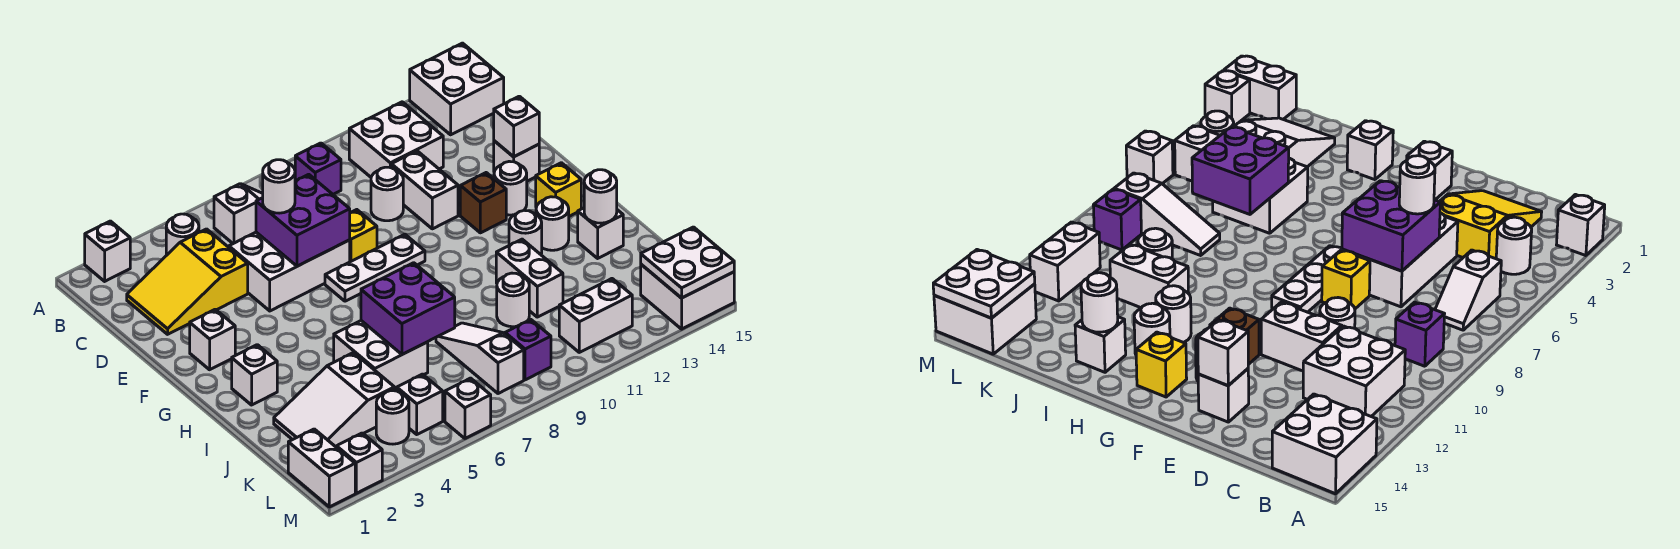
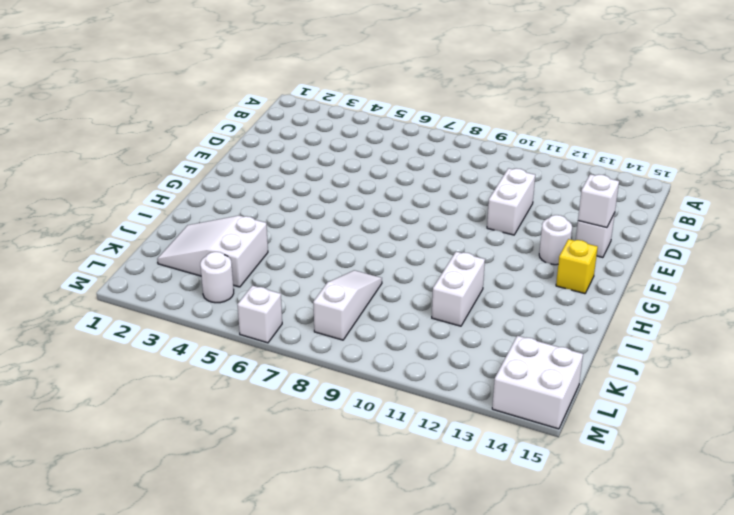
none -> white 1x1 brick [85,221,130,281]
none -> white 2x2 brick [410,43,504,135]
none -> white 1x1 round brick [166,214,199,255]
none -> white 1x2 slope [214,184,263,244]

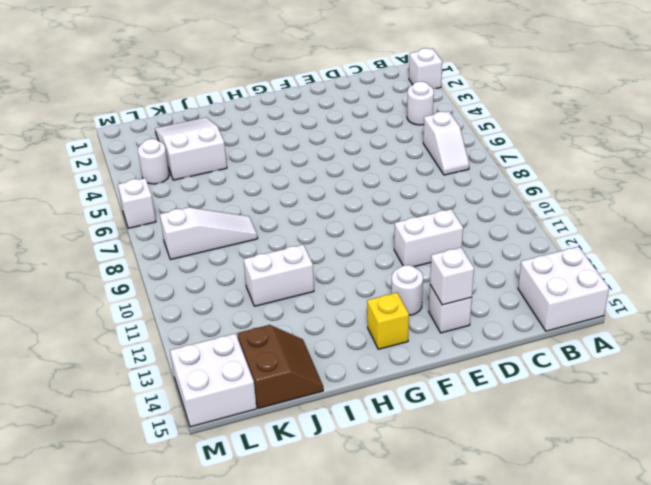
brown 2x2 slope [237,325,323,408] -> none
none -> purple 1x1 brick [295,143,341,194]
none -> white 2x2 brick [349,102,443,177]
none -> yellow 2x3 slope [127,229,248,334]
none -> white 2x3 brick [229,232,350,311]

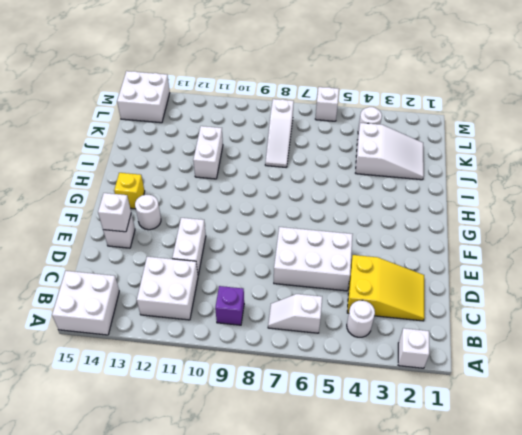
none -> white 1x1 round brick [371,167,403,221]
none -> yellow 1x1 brick [350,210,377,262]
none -> white 1x1 brick [190,309,235,370]
none -> white 1x3 plate [325,234,425,301]

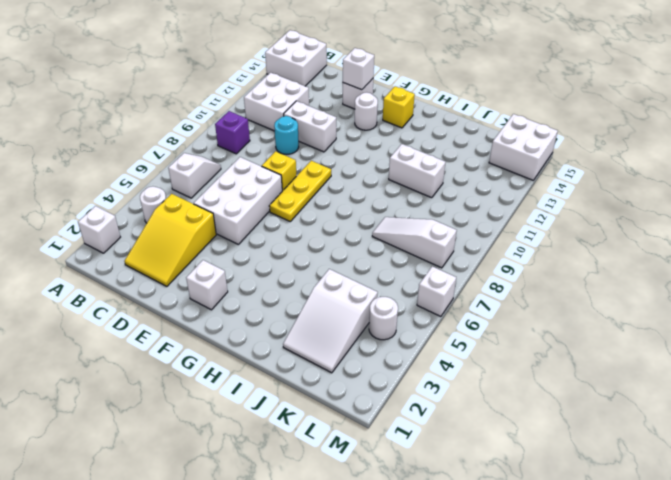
cyan 1x1 round brick [274,116,299,154] -> white 1x1 round brick [371,167,403,221]
yellow 1x3 plate [269,161,331,221] -> white 1x3 plate [325,234,425,301]
none -> brown 1x1 brick [460,173,506,233]
none -> white 1x1 brick [232,345,277,405]
none -> white 1x1 round brick [509,210,542,254]
none -> white 1x1 round brick [536,197,569,250]

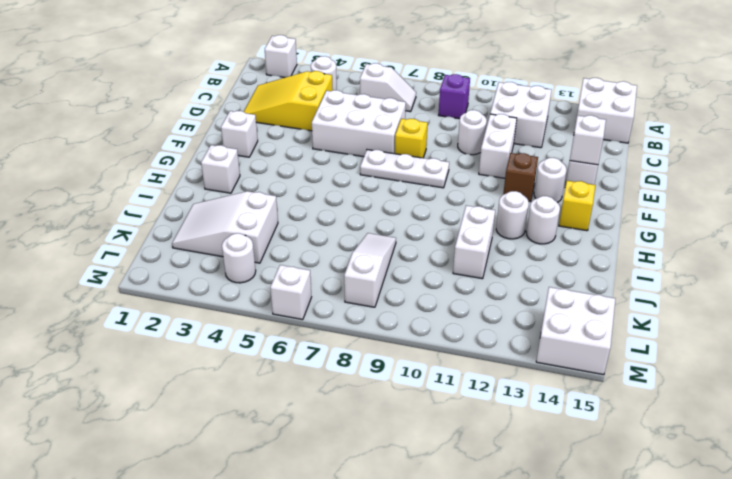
none -> white 2x2 brick [334,321,428,390]
none -> white 1x1 brick [578,208,623,258]
none -> white 1x1 round brick [497,273,529,327]
none -> white 1x2 brick [288,429,355,507]

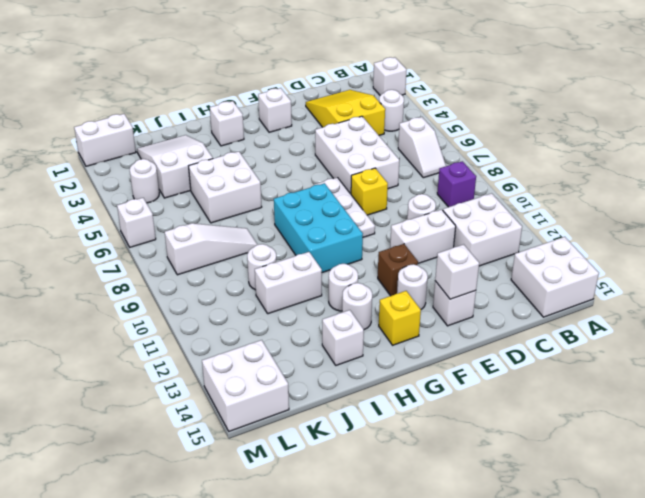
cyan 2x3 brick [274,183,363,273] -> none
none -> white 1x1 brick [397,374,443,434]
none -> purple 1x1 brick [505,320,551,380]
none -> white 1x2 brick [559,279,632,352]
none -> white 1x1 brick [336,433,382,493]

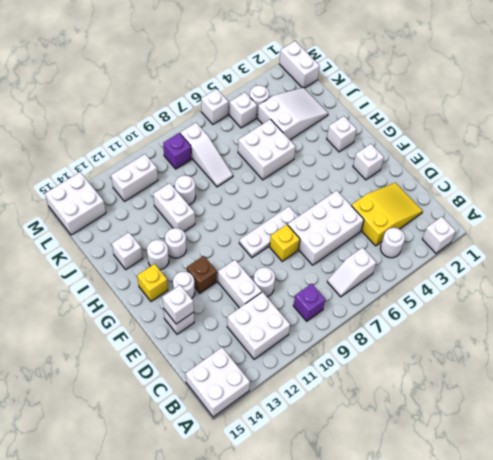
none -> white 1x1 brick [336,433,382,493]
none -> purple 2x2 brick [256,174,350,266]
none -> purple 2x2 brick [361,263,455,354]
none -> white 1x1 round brick [584,170,617,223]

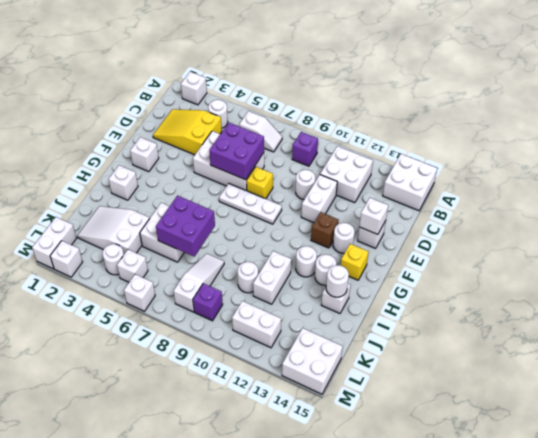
none -> white 2x2 plate [641,227,734,298]
none -> white 1x1 round brick [263,160,295,213]

